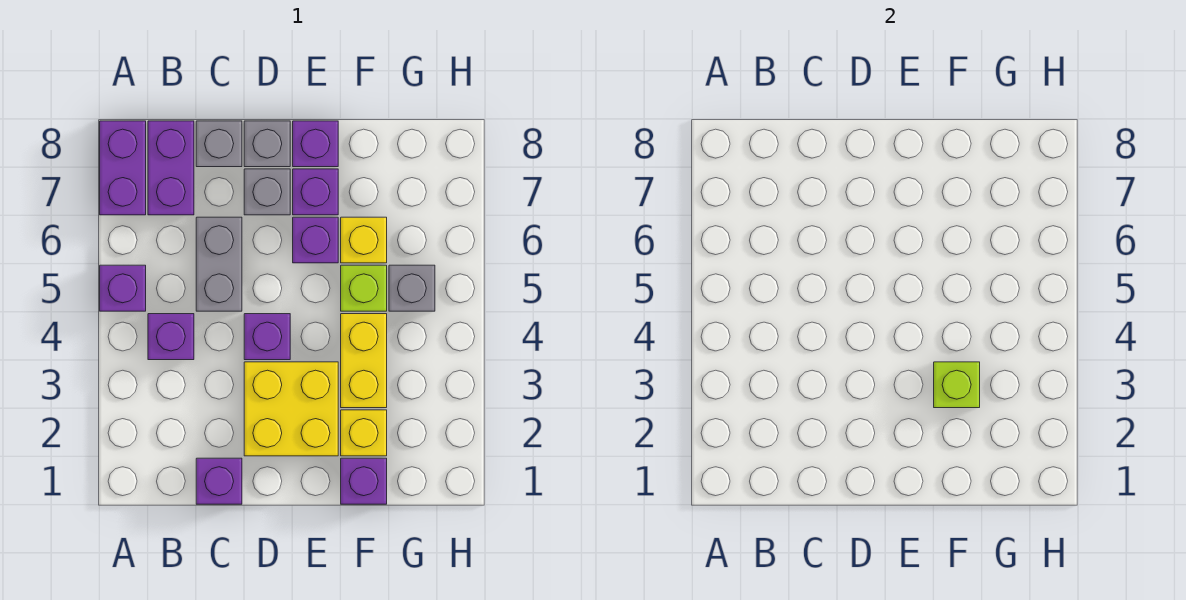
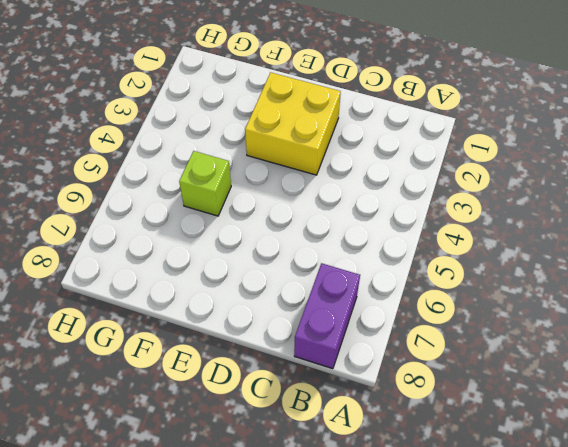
none -> purple 1x1 brick [100,265,146,311]
none -> purple 1x2 brick [100,121,146,215]
none -> purple 1x1 brick [148,314,194,360]

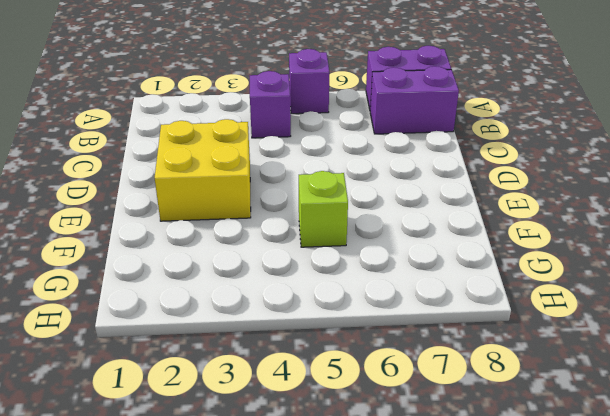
none -> purple 1x1 brick [196,458,242,504]
none -> grey 1x2 brick [196,217,242,311]
none -> grey 1x1 brick [196,121,242,167]

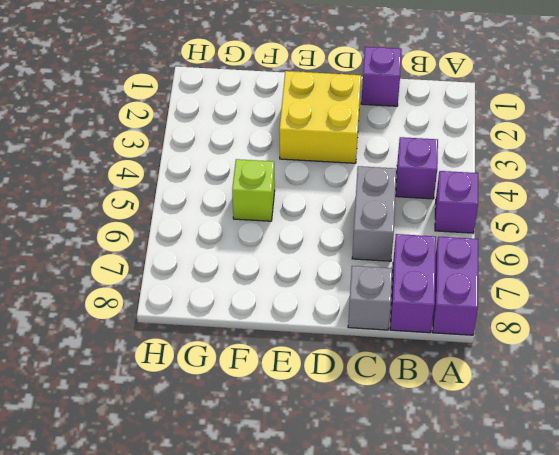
none -> purple 1x1 brick [244,314,290,360]
none -> grey 1x1 brick [244,169,290,215]
none -> grey 1x1 brick [244,121,290,167]

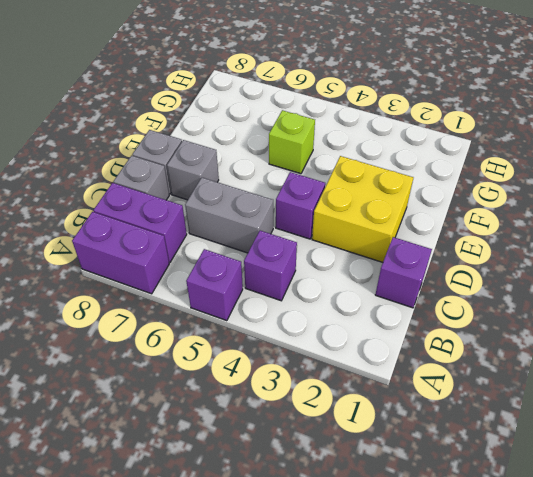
none -> purple 1x1 brick [293,217,338,263]
none -> purple 1x1 brick [293,169,338,215]
none -> purple 1x1 brick [293,121,338,167]

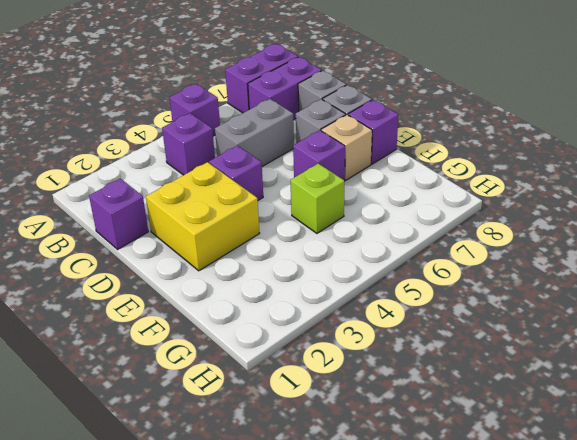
tan 1x1 brick [321,115,372,180] -> purple 1x1 brick [293,169,338,215]
none -> purple 1x1 brick [341,458,387,504]
none -> yellow 1x1 brick [341,410,387,456]
none -> yellow 1x2 brick [341,314,387,408]

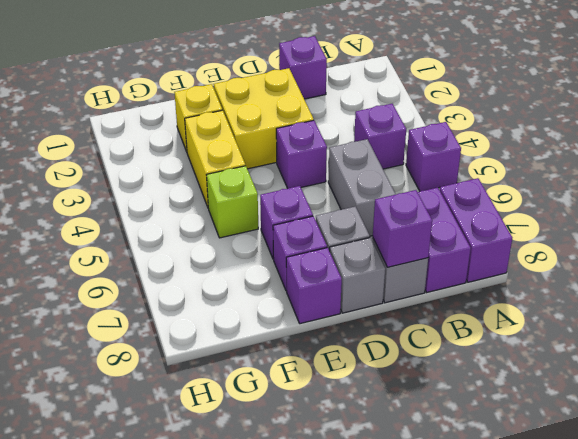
purple 1x1 brick [373,190,432,267] -> purple 1x1 brick moved to [341,458,387,504]
none -> yellow 1x1 brick [341,217,387,263]
none -> grey 1x1 brick [389,265,435,311]
none -> lime 1x1 brick [934,362,980,408]

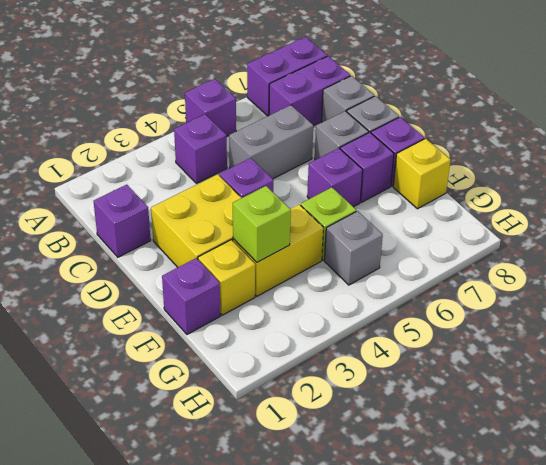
yellow 1x1 brick [393,139,450,209] -> yellow 1x1 brick moved to [341,217,387,263]

